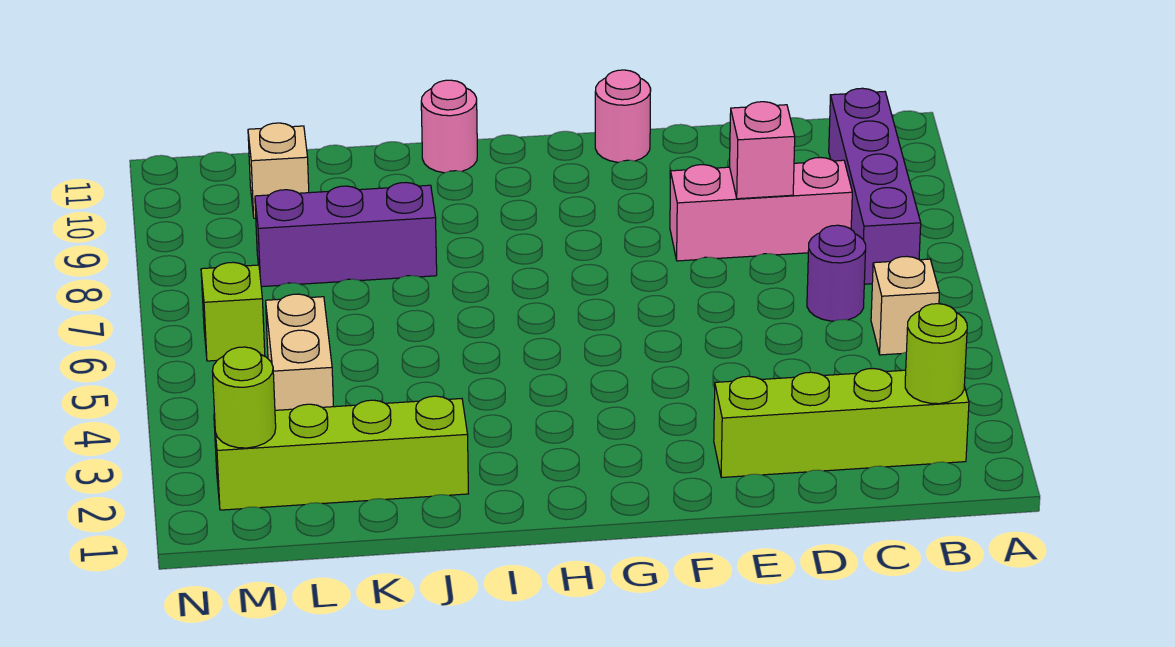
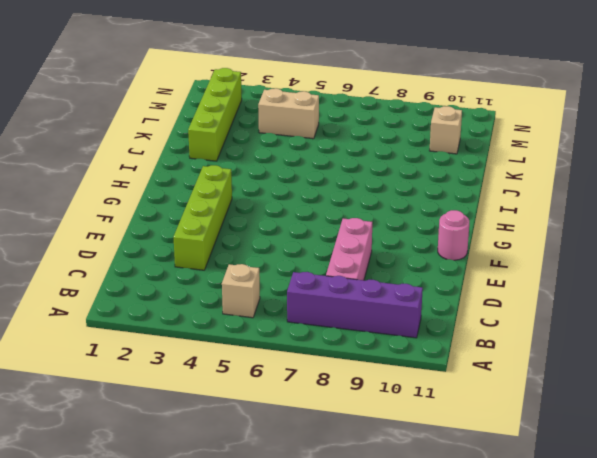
lime 1x4 brick [173,165,232,270] -> lime 1x4 brick moved to [714,368,969,478]
none -> purple 1x1 round brick [807,225,866,321]
none -> pink 1x1 round brick [421,80,477,173]
none -> purple 1x3 brick [255,183,437,287]

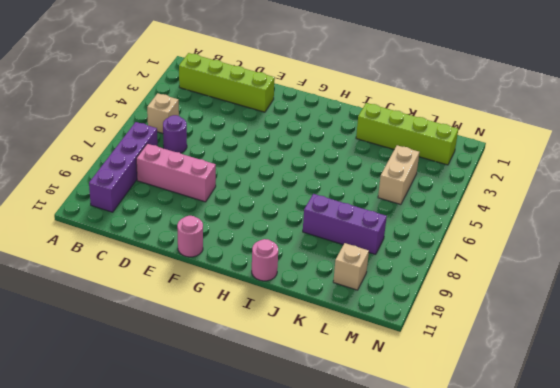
none -> lime 1x1 brick [201,262,265,361]
none -> lime 1x1 round brick [905,304,967,404]
none -> pink 1x1 brick [730,102,795,199]

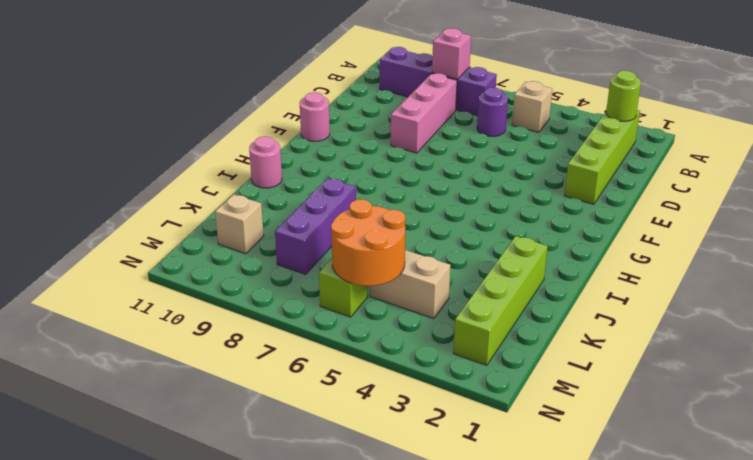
pink 1x1 brick [432,28,471,79] -> pink 1x1 brick moved to [730,102,795,199]
orange 2x2 round brick [331,199,405,286] -> none
none -> lime 1x1 round brick [212,347,276,448]

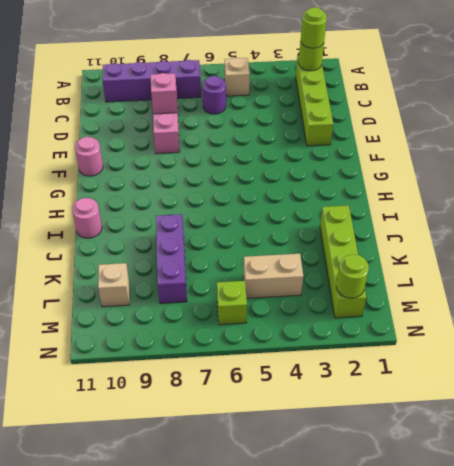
lime 1x1 round brick [301,7,327,48] -> none

